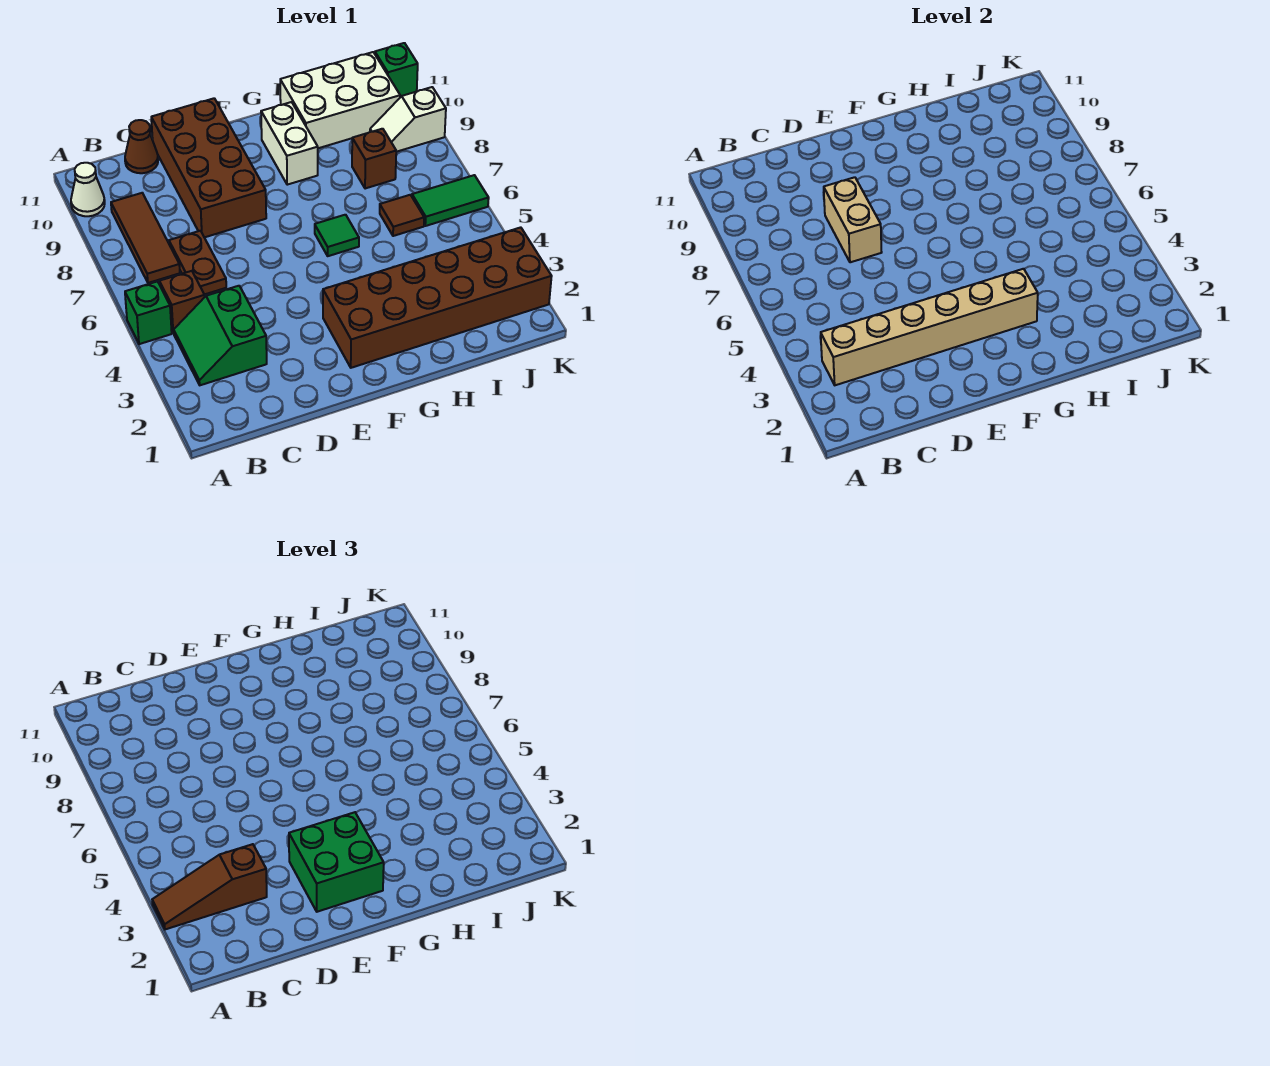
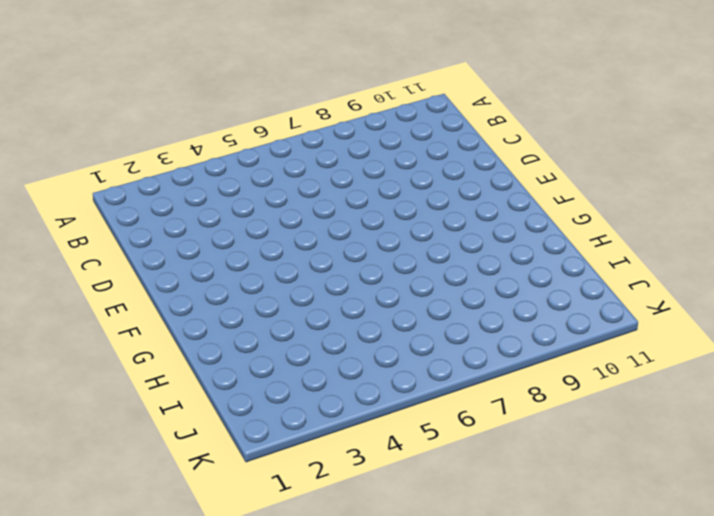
none -> green 1x1 brick [125,281,172,344]
none -> white 1x1 cone [71,163,105,216]
none -> green 2x2 slope [174,286,267,385]

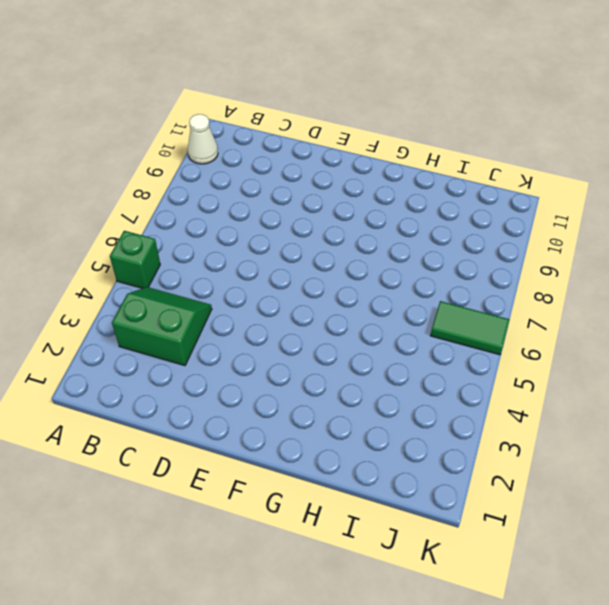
green 2x2 slope [112,287,212,366] -> green 2x2 slope turned to [174,286,267,385]
none -> brown 1x1 brick [159,271,205,333]
none -> brown 1x3 tile [111,193,180,283]
none -> brown 1x2 plate [169,231,226,295]

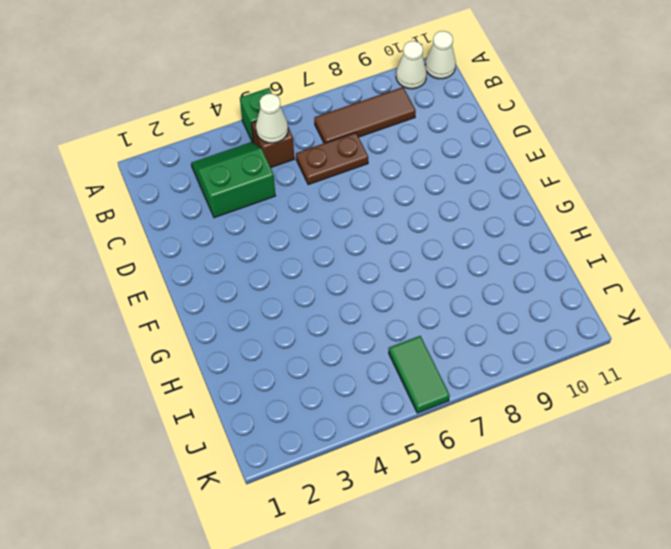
white 1x1 cone [425,31,456,79] -> none
white 1x1 cone [256,93,288,143] -> none
none -> brown 1x1 cone [125,120,158,173]
none -> brown 2x4 brick [151,98,266,237]
none -> brown 2x6 brick [323,227,552,368]

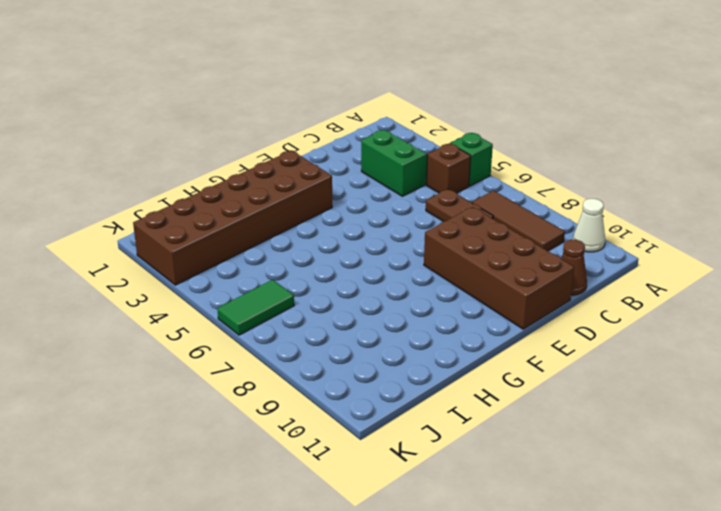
none -> green 1x1 tile [315,215,359,256]
none -> white 1x2 brick [261,102,318,185]
none -> white 2x3 brick [280,52,400,148]

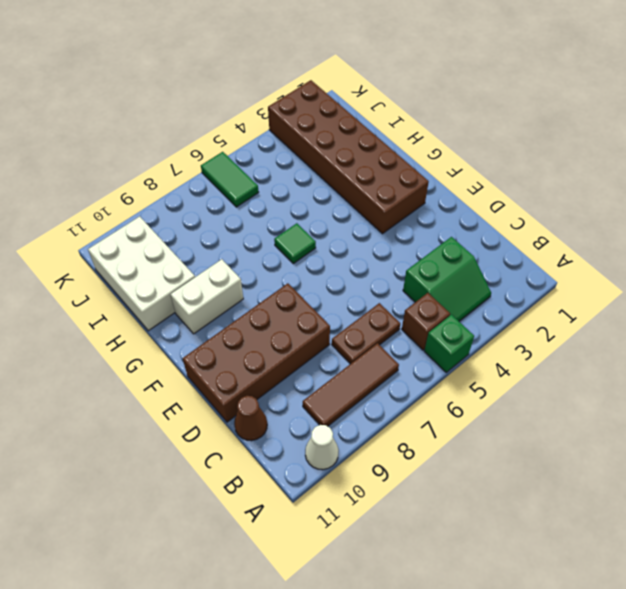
none -> brown 1x1 tile [380,195,424,236]
none -> brown 1x1 brick [352,129,396,189]
none -> white 1x2 slope [370,87,446,152]

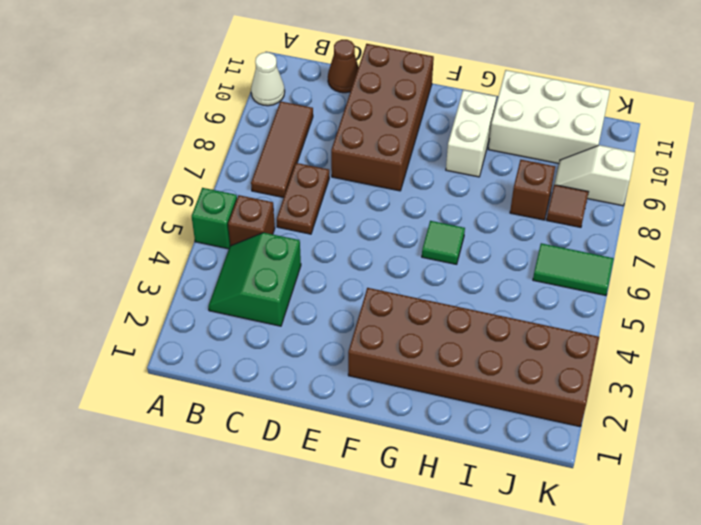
brown 1x1 tile [547,185,589,227] -> brown 1x1 tile moved to [380,195,424,236]
none -> green 1x1 brick [375,43,418,97]
none -> tan 1x6 brick [820,269,1038,385]
none -> tan 1x2 brick [824,177,882,262]

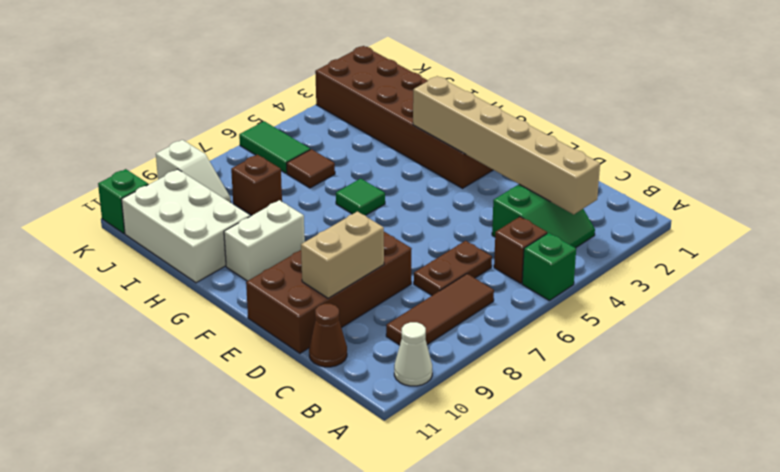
tan 1x2 brick [301,211,384,298] -> tan 1x2 brick moved to [824,177,882,262]
none -> brown 1x3 slope [152,844,267,929]
none -> green 2x2 brick [289,812,384,912]

